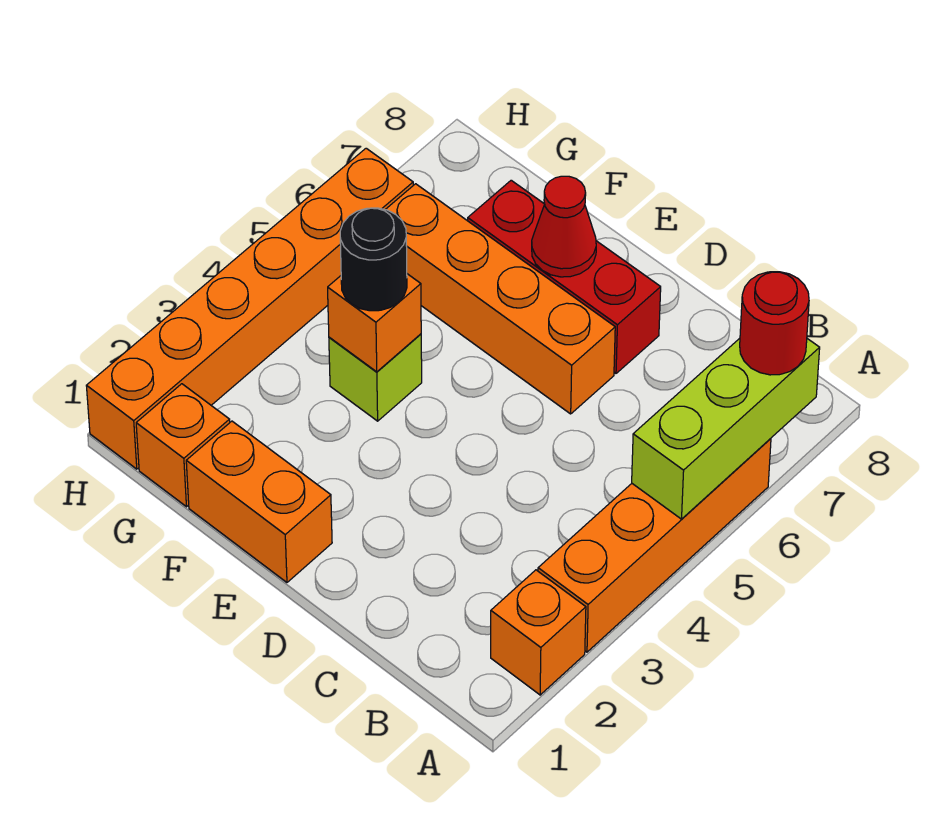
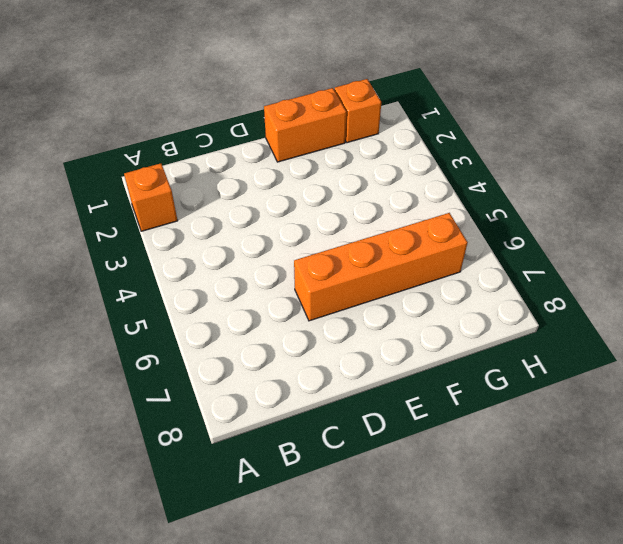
none -> orange 1x4 brick [538,439,771,652]
none -> red 1x3 brick [468,180,661,373]
none -> lime 1x1 brick [329,334,422,421]

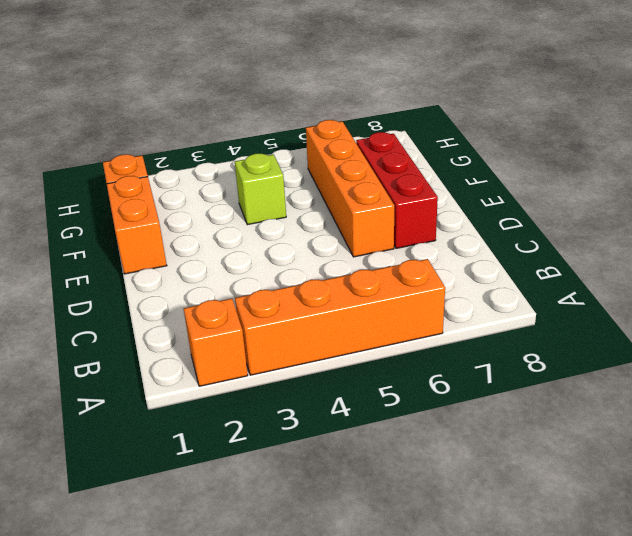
none -> orange 1x6 brick [86,148,413,469]
none -> lime 1x3 brick [632,338,820,519]
none -> red 1x1 cone [532,176,596,277]

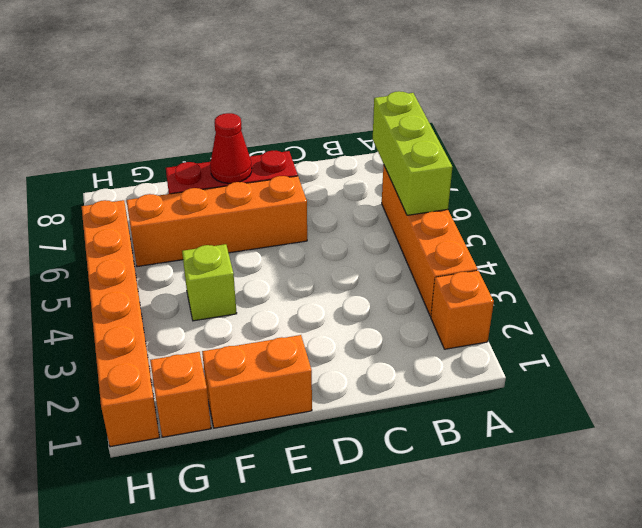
none -> orange 1x1 brick [328,274,421,372]
none -> red 1x1 round brick [740,272,809,375]
none -> black 1x1 round brick [340,208,407,311]

